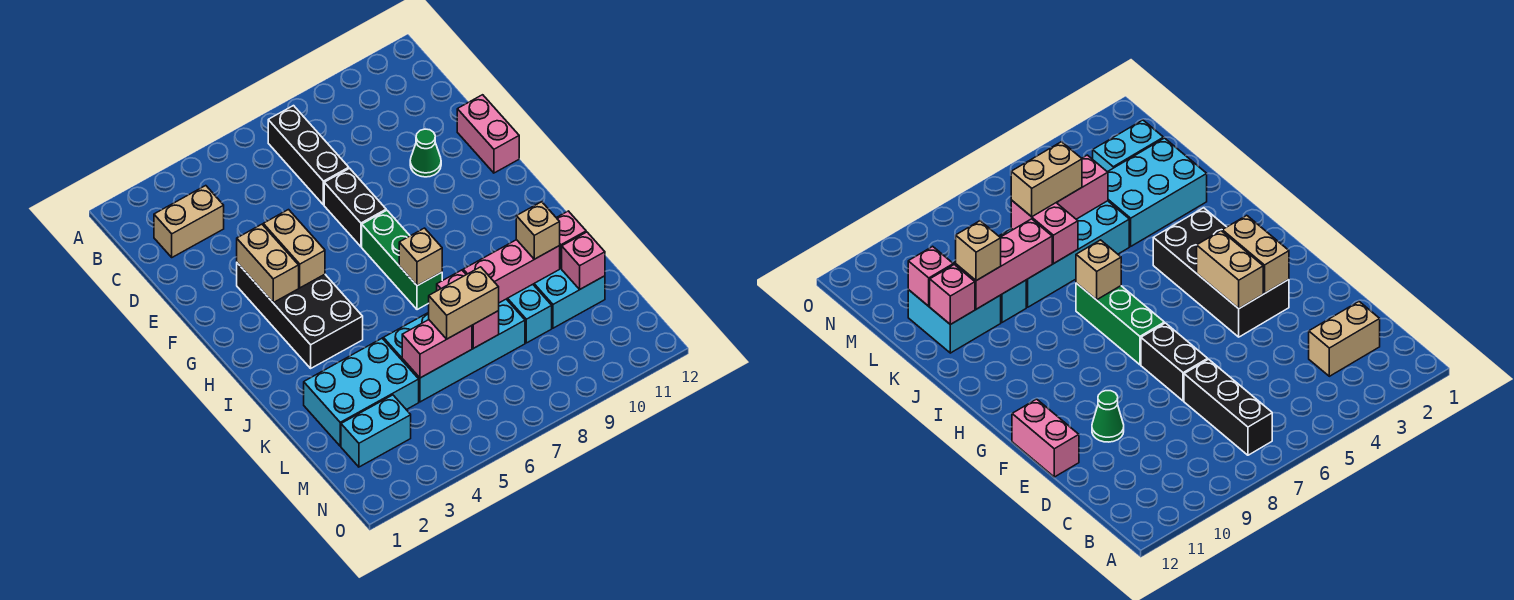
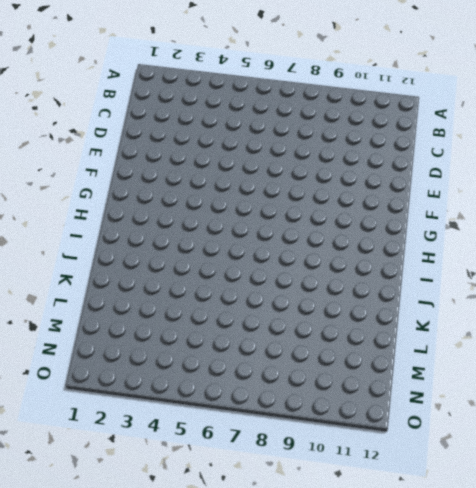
none -> black 1x3 brick [268,106,349,205]
none -> tan 1x2 brick [154,186,224,257]
none -> black 1x2 brick [324,168,386,247]

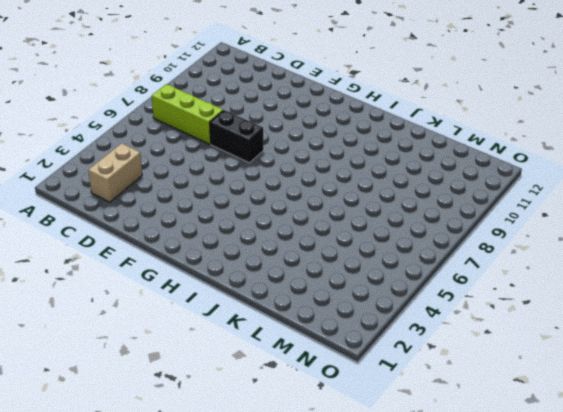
lime 1x3 brick [152,84,223,144] -> black 1x3 brick [268,106,349,205]
none -> green 1x1 cone [410,129,441,177]
none -> pink 1x2 brick [457,95,519,173]
none -> black 2x4 brick [237,263,363,368]

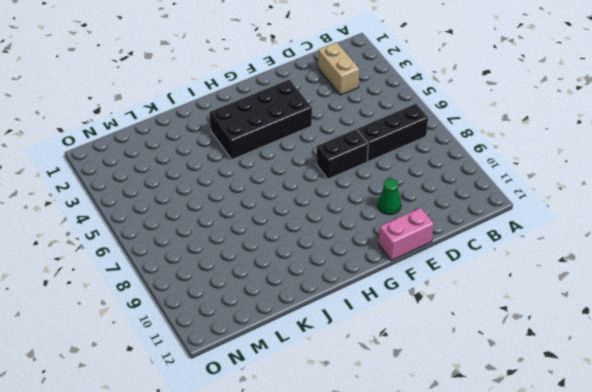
none -> green 1x3 brick [362,210,442,310]
none -> cyan 2x3 brick [304,339,419,446]
none -> cyan 2x4 brick [383,299,525,402]

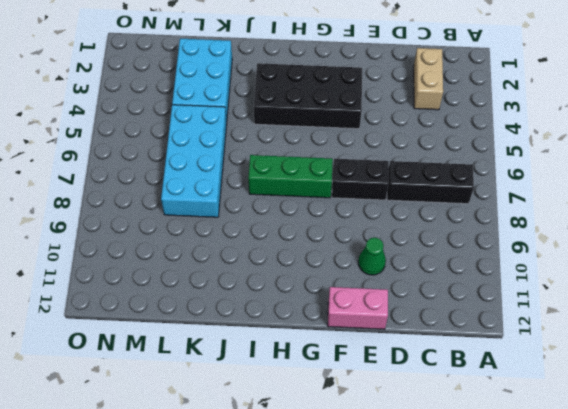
none -> cyan 1x2 brick [507,284,552,343]
none -> cyan 2x2 brick [533,268,605,328]
none -> cyan 1x2 brick [341,395,411,467]

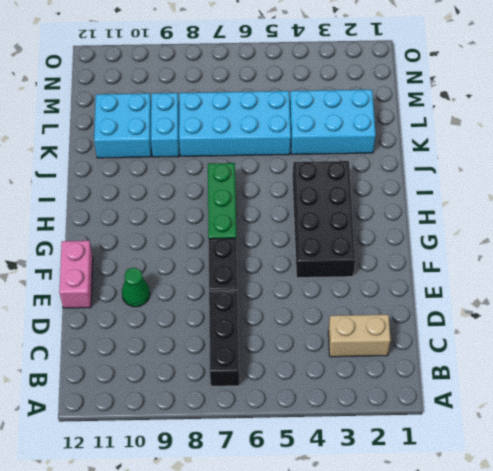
none -> cyan 1x2 brick [341,395,411,467]
none -> tan 1x2 brick [237,224,299,302]
none -> tan 1x2 brick [263,210,325,288]

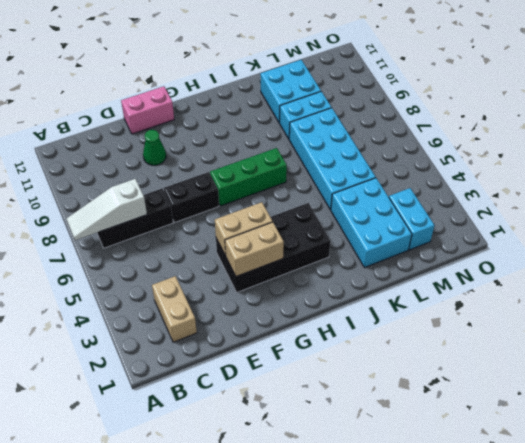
white 1x3 slope [66,179,147,240] -> none
none -> tan 1x1 brick [399,228,442,286]
none -> pink 1x2 brick [437,270,499,348]
none -> pink 1x3 brick [463,240,560,303]

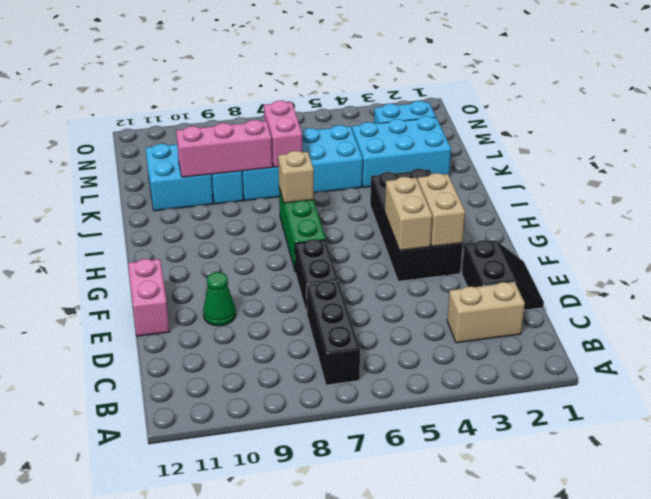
black 2x2 slope [462,240,544,310] -> none
none -> pink 1x1 brick [557,211,586,268]
none -> pink 1x2 brick [402,320,472,378]
none -> pink 1x1 brick [562,232,605,290]

